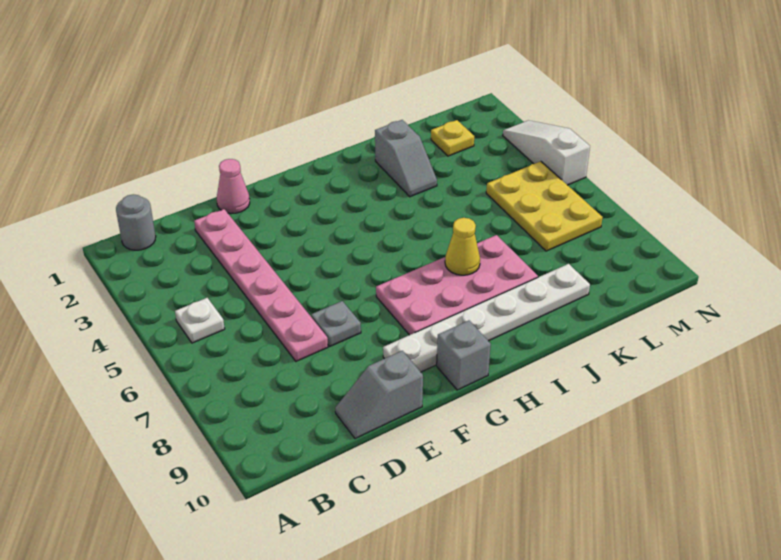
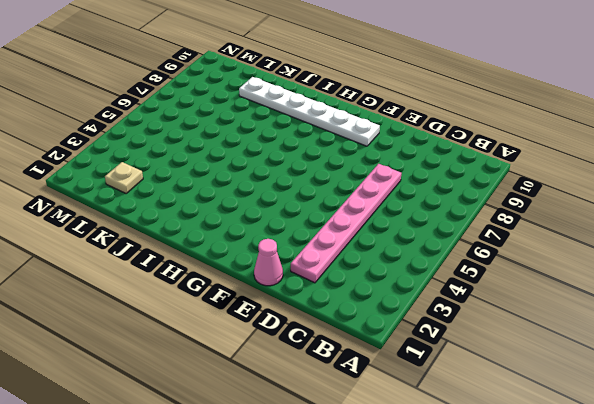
tan 1x1 plate [105,162,143,193] -> yellow 1x1 plate [431,120,474,156]
none -> grey 1x1 round brick [116,194,156,250]
none -> white 1x1 plate [175,298,225,343]
none -> grey 1x2 slope [335,351,423,439]

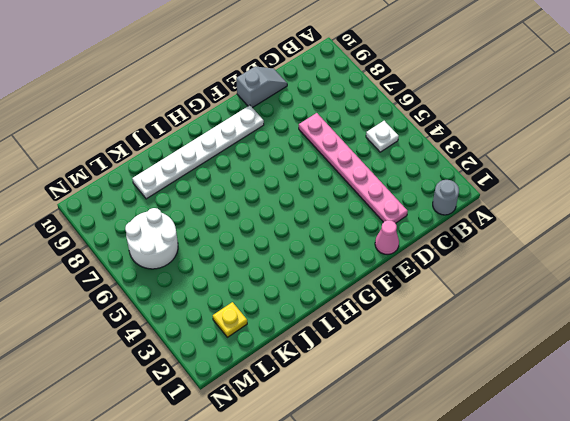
white 2x2 round brick [125,208,178,269] -> yellow 2x3 plate [486,161,603,251]
none -> grey 1x1 plate [311,301,361,346]
none -> pink 2x4 plate [376,235,538,335]
none -> grey 1x1 brick [437,321,491,390]

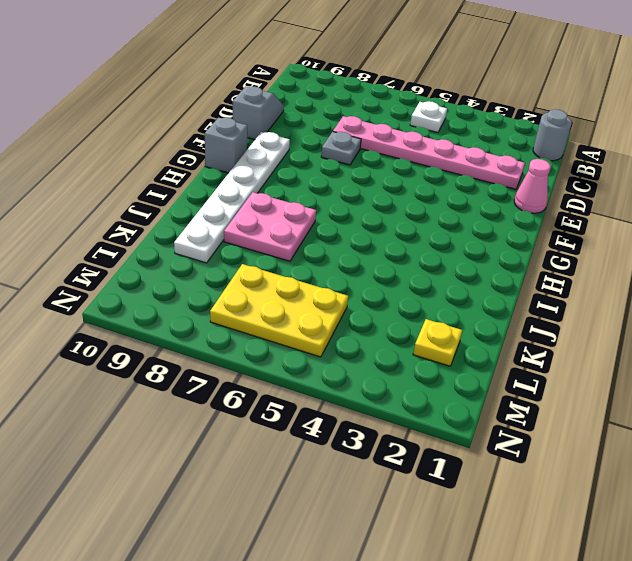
pink 2x2 plate [224,192,316,261] -> pink 2x4 plate [376,235,538,335]
none -> grey 1x2 slope [375,120,437,197]
none -> white 1x3 slope [503,120,590,185]
none -> yellow 1x1 cone [445,218,480,275]

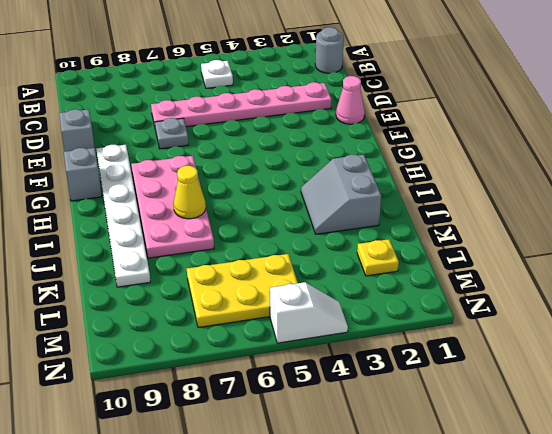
grey 2x2 slope [301,155,381,234] -> grey 1x2 slope [375,120,437,197]
white 1x2 slope [270,282,348,343] -> white 1x3 slope [503,120,590,185]

